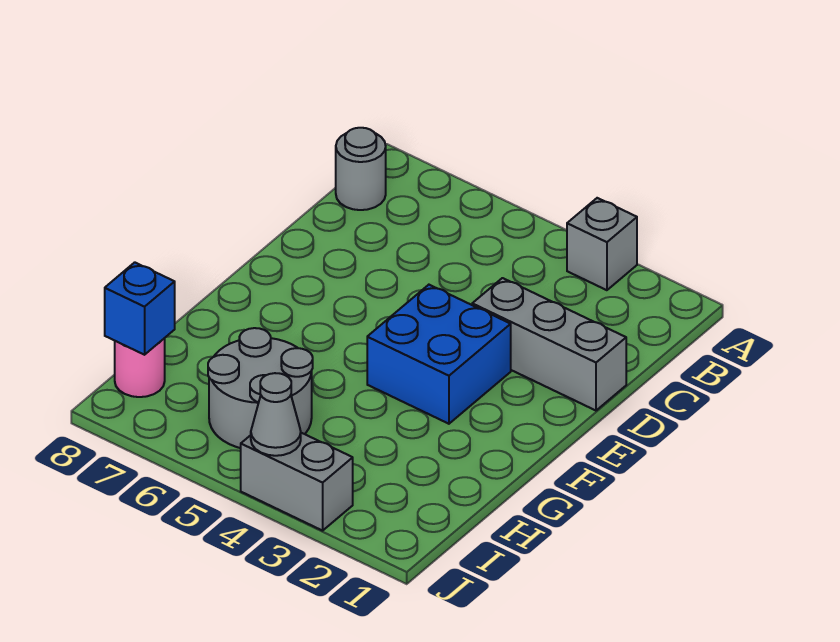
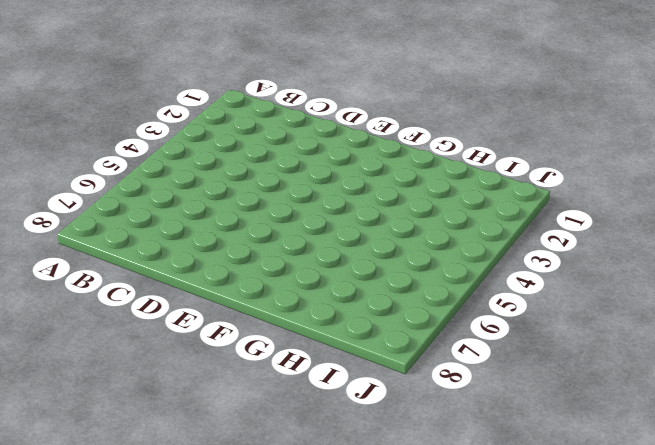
none -> grey 1x1 brick [567,198,637,290]
none -> grey 1x1 round brick [336,128,386,210]

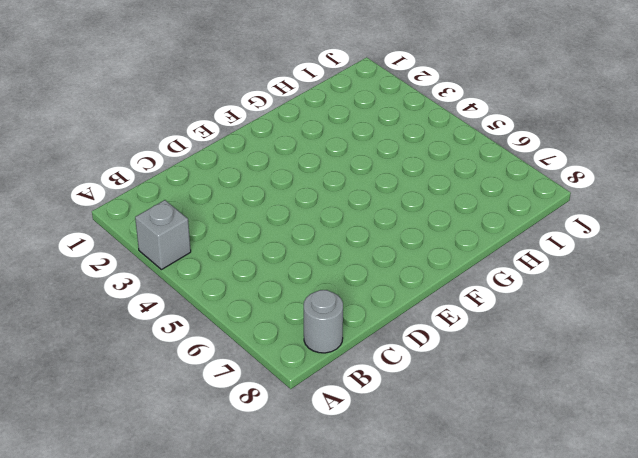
none -> grey 1x3 brick [472,278,626,411]
none -> blue 2x2 brick [367,285,511,424]

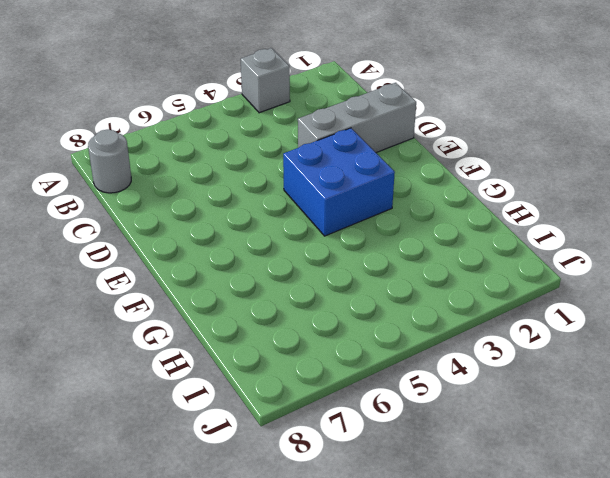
none -> grey 2x2 round brick [208,328,313,448]
none -> pink 1x1 round brick [115,338,165,397]

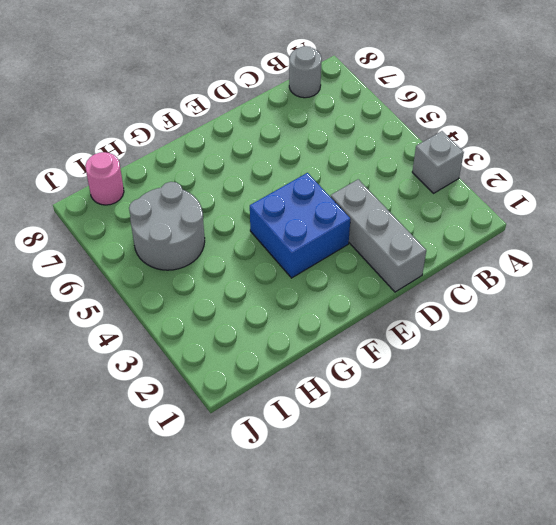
none -> grey 1x2 brick [241,433,353,531]
none -> blue 1x1 brick [105,262,175,355]

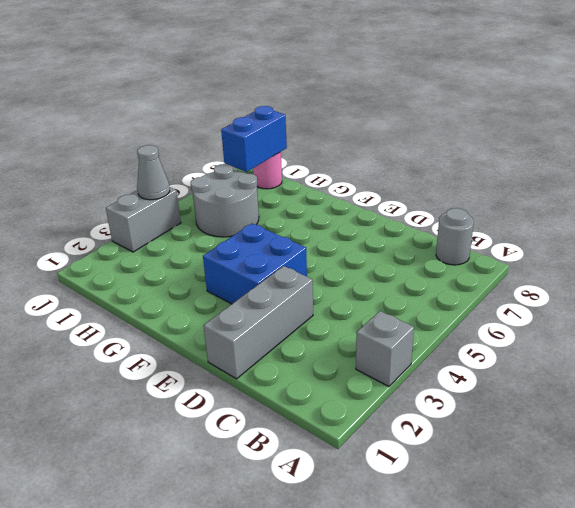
blue 1x2 brick [221,106,287,172] -> blue 1x1 brick [105,262,175,355]

